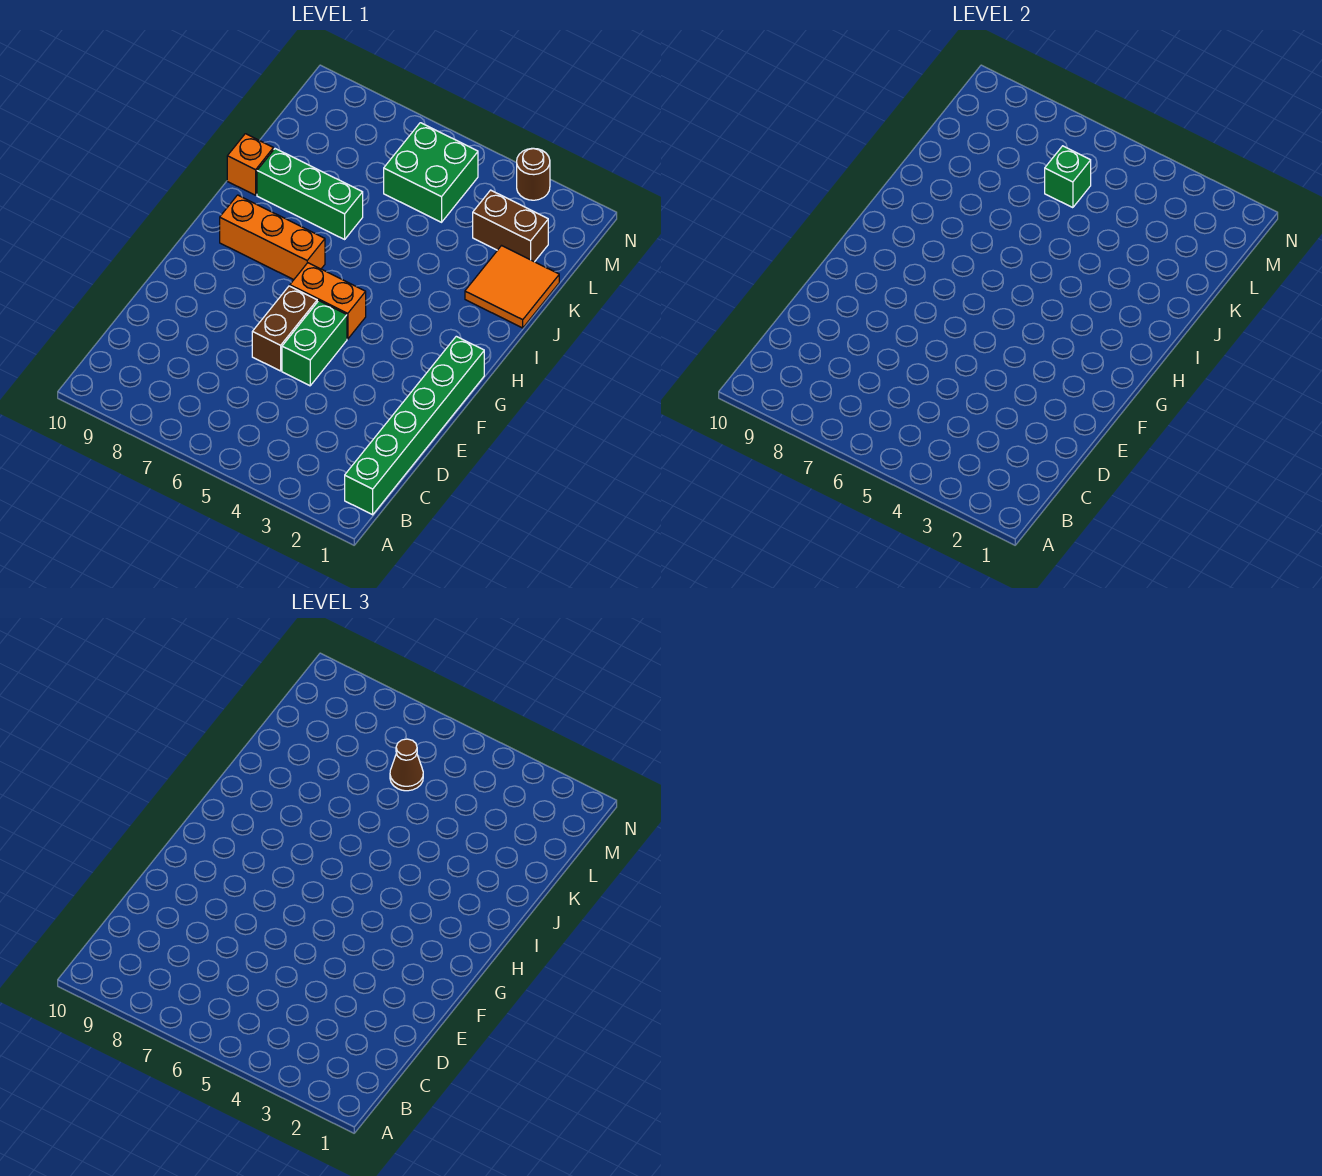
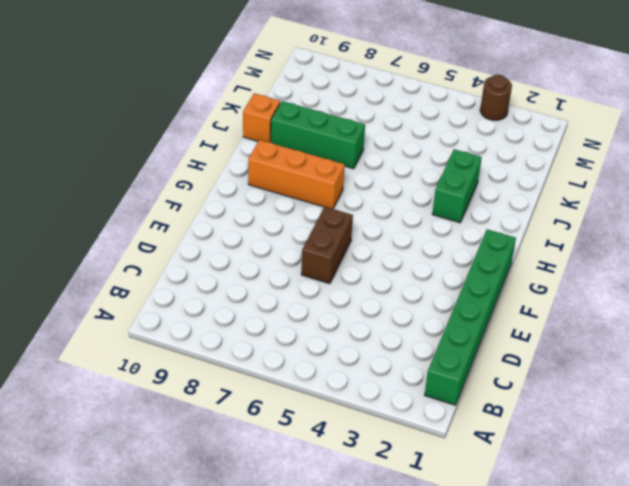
green 1x2 brick [432,149,482,223] -> green 1x2 brick moved to [282,301,347,386]
none -> orange 1x2 brick [290,263,366,339]
none -> orange 2x2 tile [465,246,559,328]
none -> brown 1x2 brick [473,190,548,262]

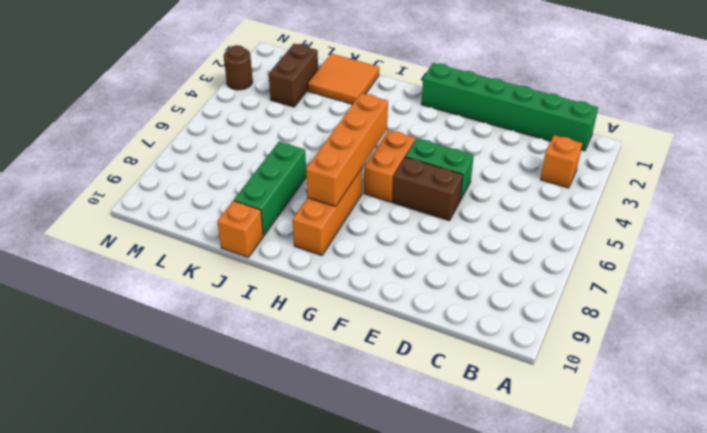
orange 1x1 brick [541,135,582,188] -> none
orange 1x4 brick [306,93,388,206] -> none
none -> green 2x2 brick [384,123,478,222]
none -> green 1x1 brick [1045,146,1091,208]
none -> brown 1x1 cone [390,739,423,791]

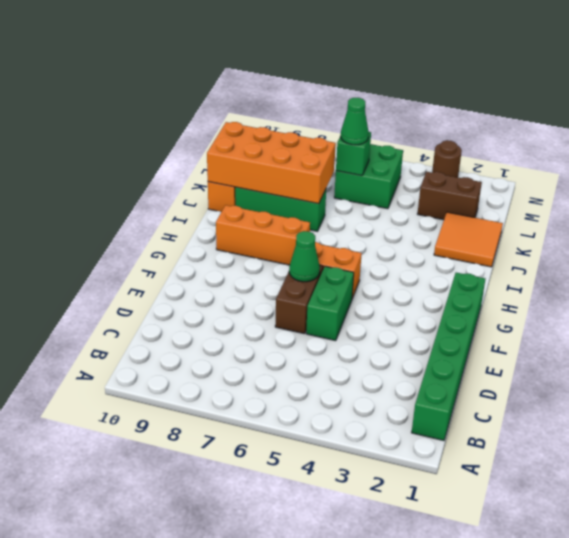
green 1x1 cone [289,231,320,282] -> none
orange 2x4 brick [207,122,336,204] -> none
green 1x1 cone [341,98,369,145] -> brown 1x1 cone [390,739,423,791]

